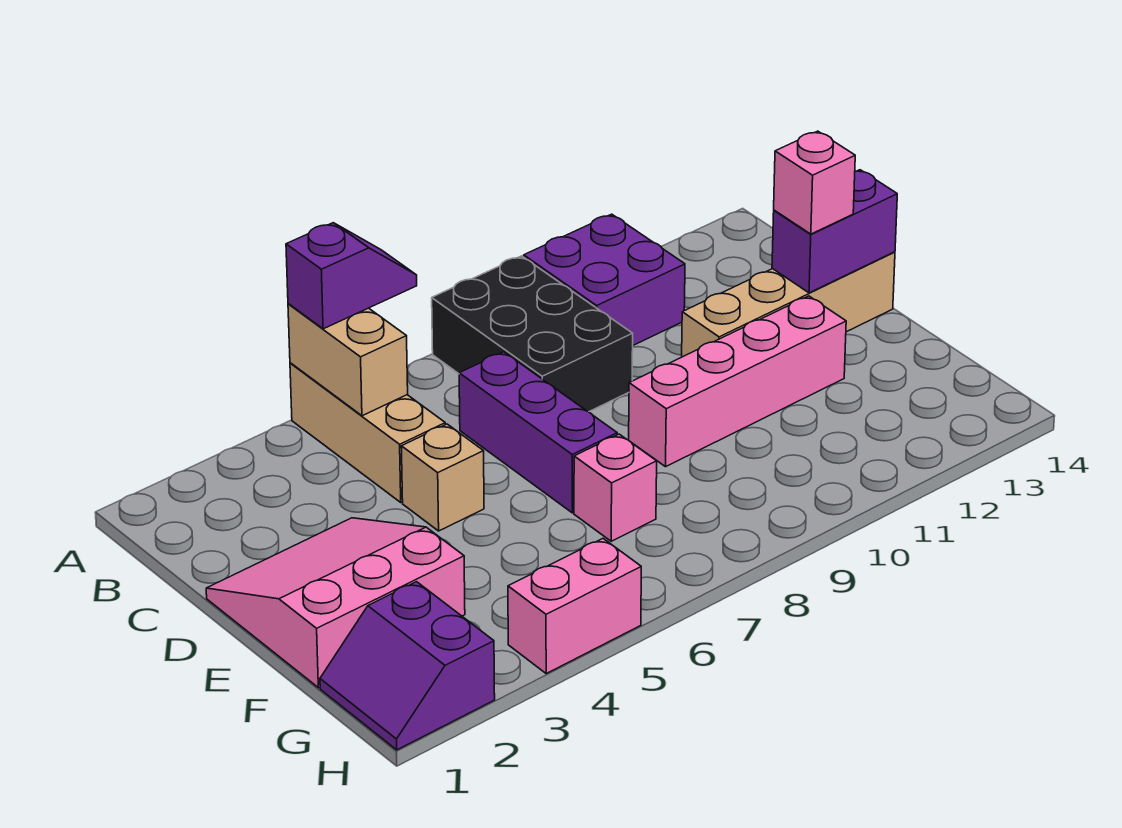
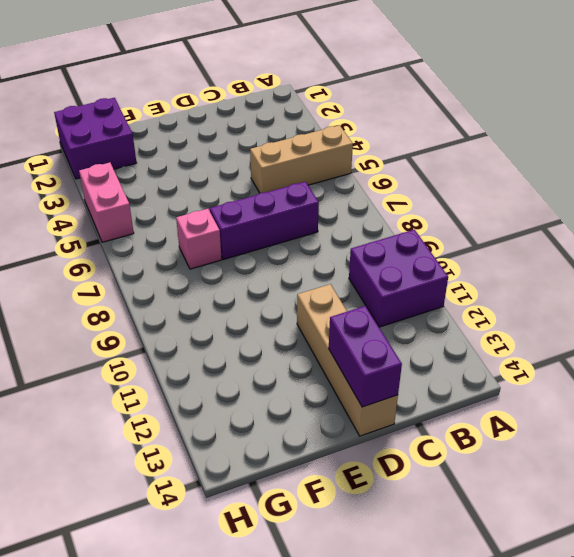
purple 2x2 brick [54,98,137,179] -> purple 2x2 slope [320,582,495,750]
none -> black 2x3 brick [432,256,633,412]
none -> pink 3x3 slope [206,518,465,688]
none -> tan 1x1 brick [401,424,484,531]

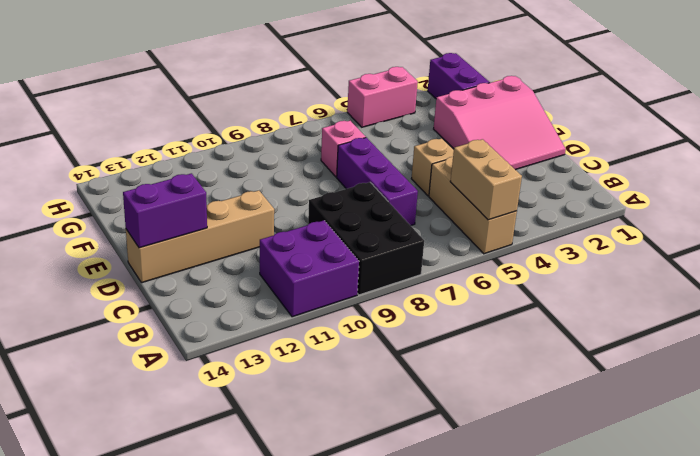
none -> pink 1x4 brick [629,296,846,467]
none -> purple 1x2 slope [286,223,417,329]
none -> pink 1x1 brick [774,131,855,234]

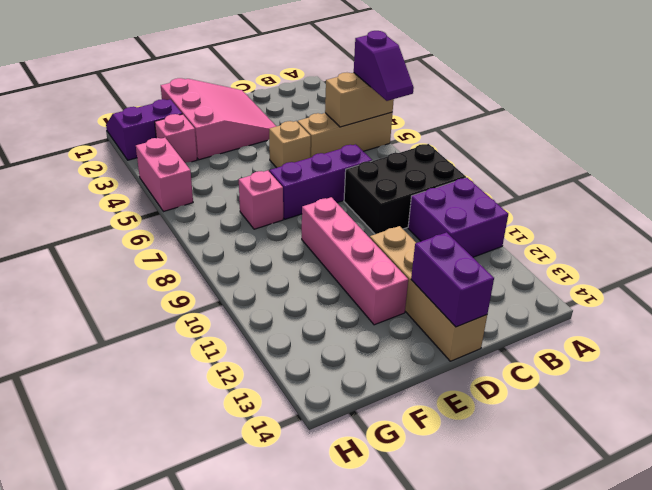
pink 1x1 brick [155,114,197,163] -> pink 1x1 brick moved to [774,131,855,234]

